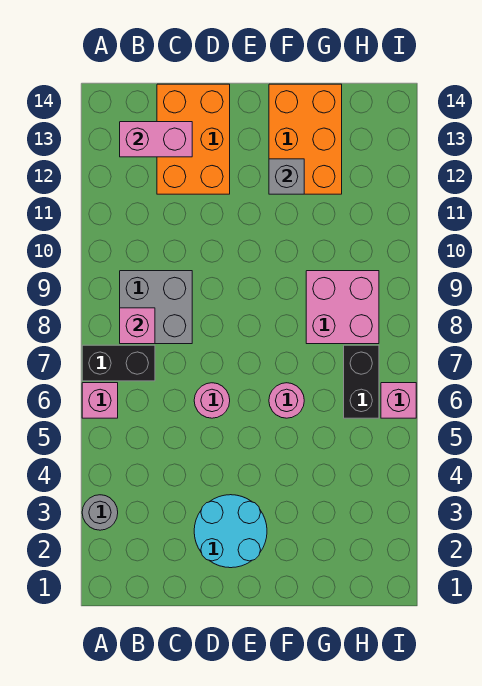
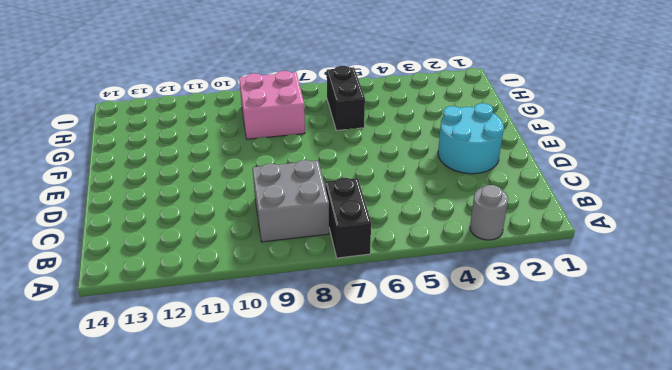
black 1x2 brick [327,66,365,130] -> black 1x2 brick turned to [344,345,379,418]
none -> pink 1x1 brick [82,383,118,418]
none -> orange 2x3 brick [157,84,230,194]
none -> pink 1x1 round brick [194,383,230,418]

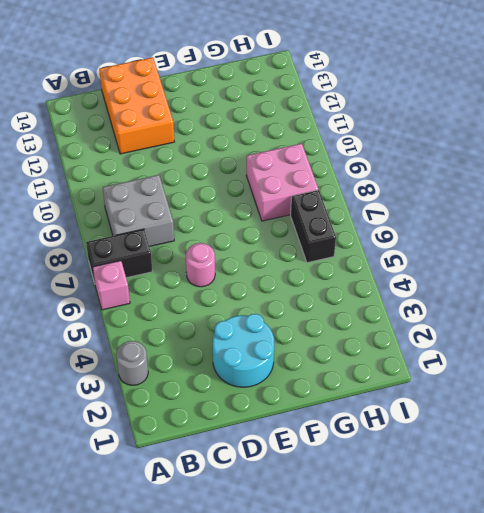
none -> pink 1x1 round brick [269,383,304,418]
none -> orange 2x3 brick [269,84,342,194]
none -> pink 1x1 brick [381,383,416,418]

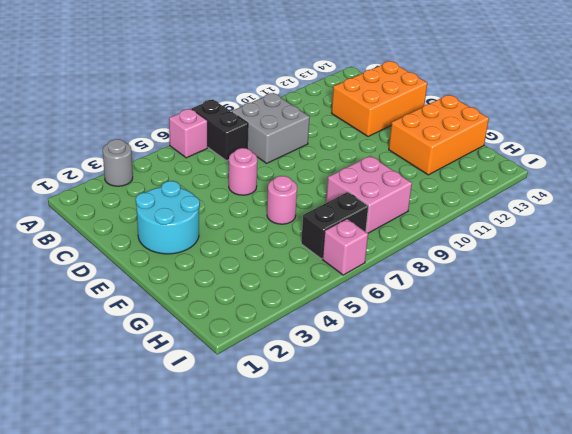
none -> pink 1x1 brick [120,308,155,344]
none -> pink 1x2 brick [120,122,192,157]
none -> grey 1x1 brick [269,159,304,194]

